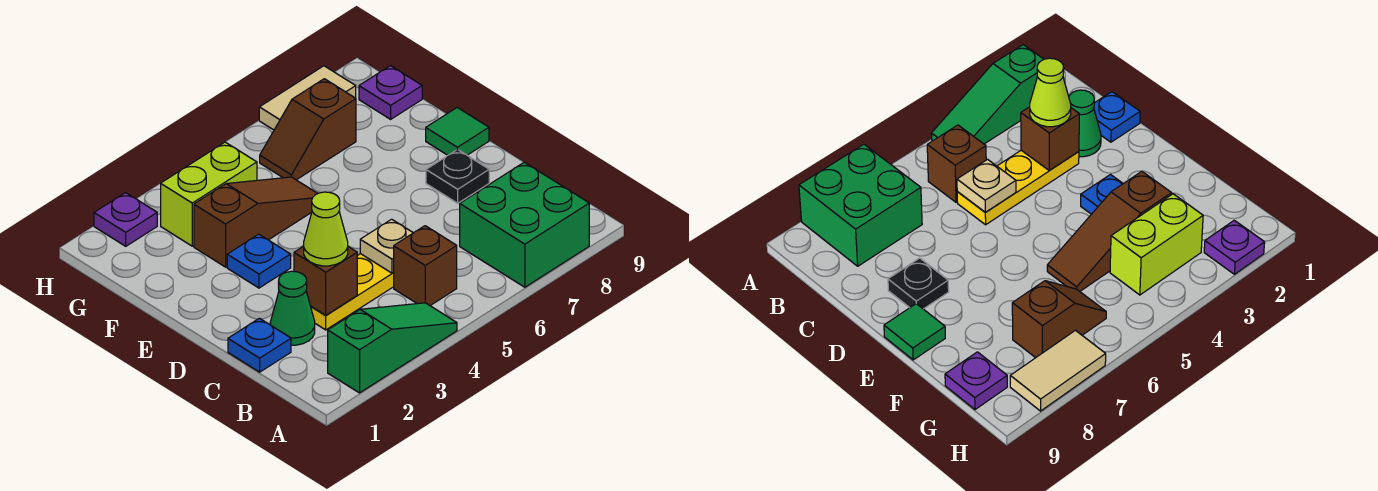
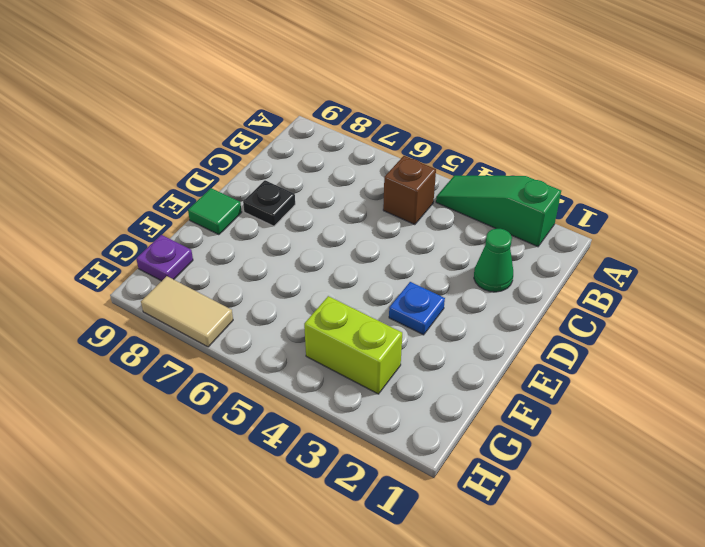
none -> green 2x2 brick [460,162,589,287]
none -> blue 1x1 plate [228,318,291,372]
none -> yellow 1x3 plate [311,254,394,330]

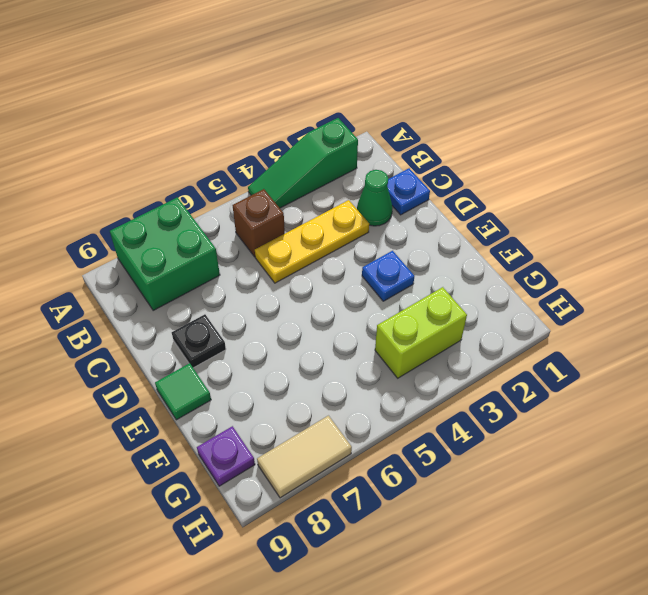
none -> brown 1x3 slope [194,177,318,267]
none -> brown 1x2 slope [260,79,356,180]
none -> purple 1x1 plate [94,193,157,246]

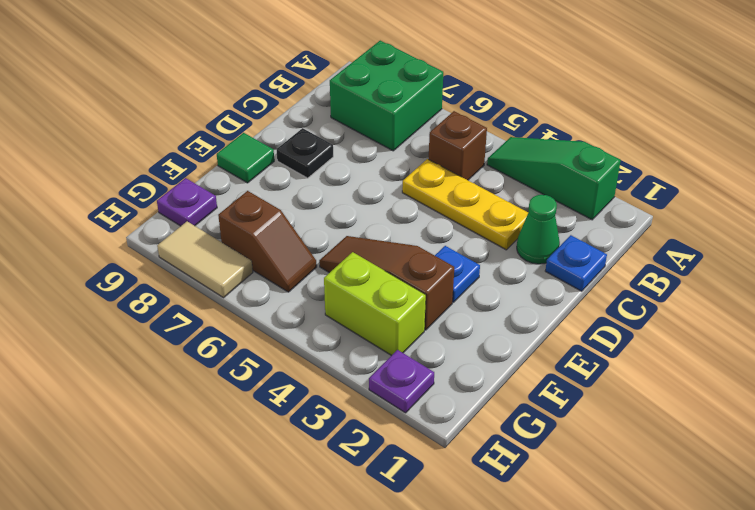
none -> brown 1x1 brick [294,246,357,315]
none -> tan 1x1 plate [360,219,413,273]
none -> lime 1x1 cone [304,192,348,266]

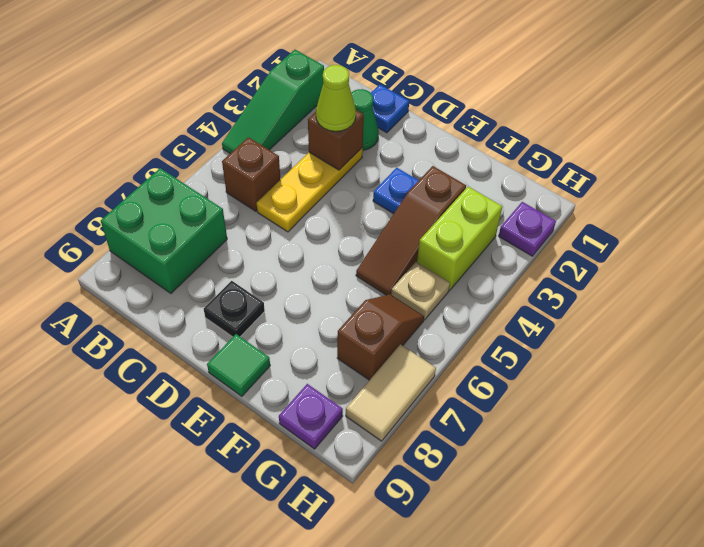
tan 1x1 plate [391,262,450,320] -> tan 1x1 plate moved to [360,219,413,273]

